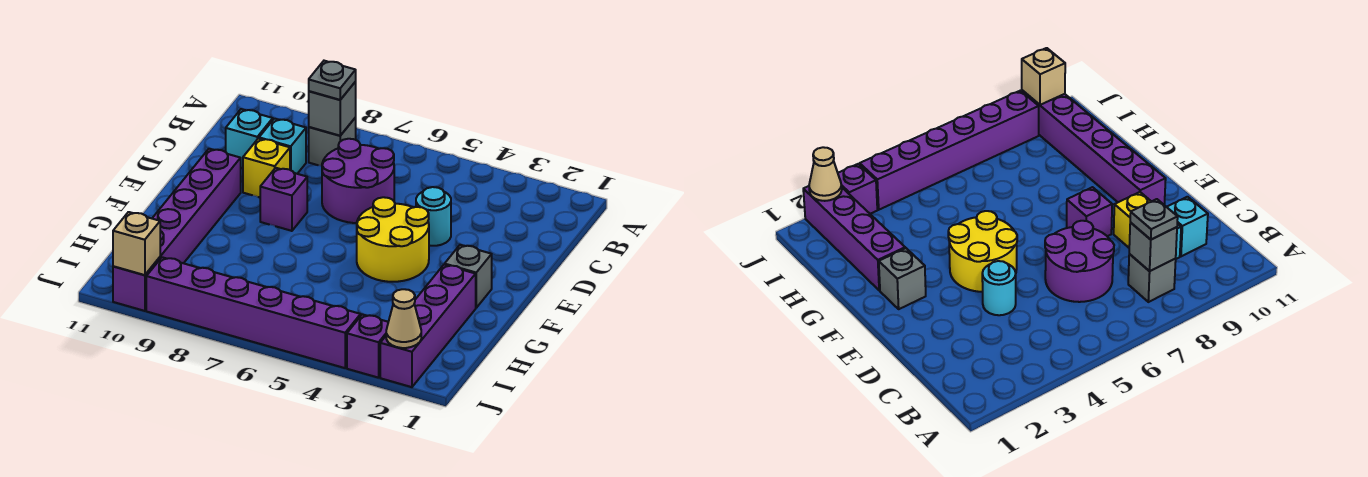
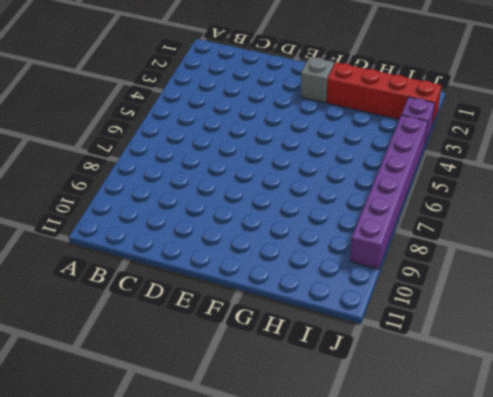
red 1x4 brick [327,62,441,125] -> purple 1x4 brick [380,265,476,387]
none -> grey 1x1 brick [309,118,356,166]
none -> purple 2x2 round brick [322,139,394,223]
none -> cyan 1x1 brick [259,119,306,174]

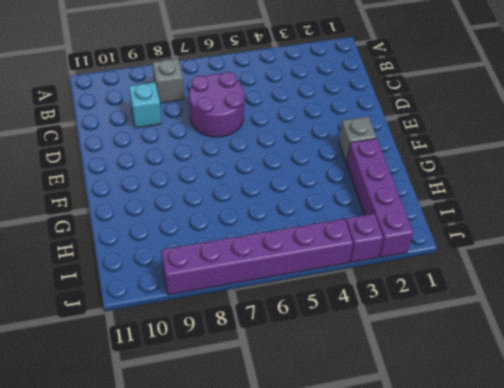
none -> cyan 1x1 brick [226,109,273,168]
none -> cyan 1x1 round brick [416,187,451,246]
none -> yellow 1x1 brick [243,138,290,197]

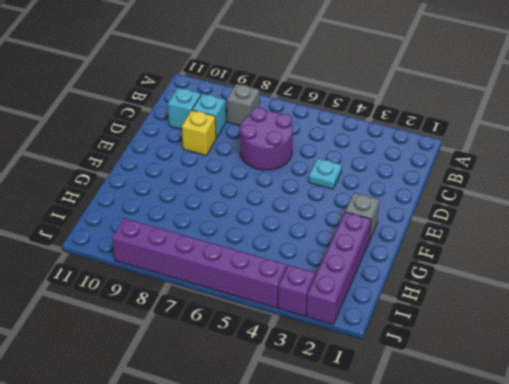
cyan 1x1 plate [309,158,342,189] -> cyan 1x1 round brick [416,187,451,246]
none -> yellow 2x2 round brick [357,197,429,282]
none -> purple 1x1 brick [260,168,307,231]
none -> purple 1x6 brick [113,149,241,311]

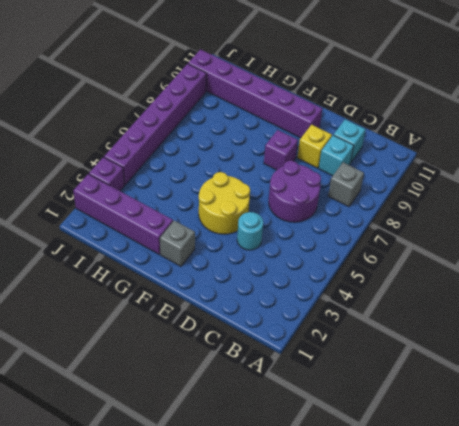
none -> grey 1x1 brick [309,82,356,136]
none -> tan 1x1 cone [386,289,421,348]
none -> tan 1x1 brick [113,212,160,275]

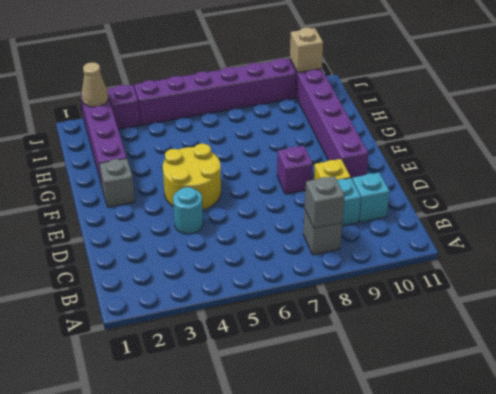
none -> purple 2x2 round brick [322,139,394,223]
none -> grey 1x1 plate [309,61,356,100]

